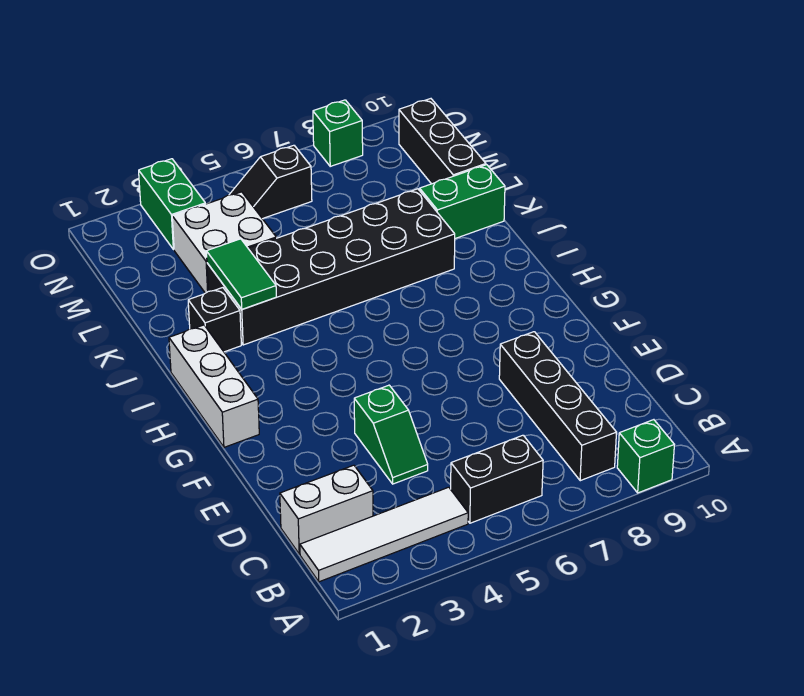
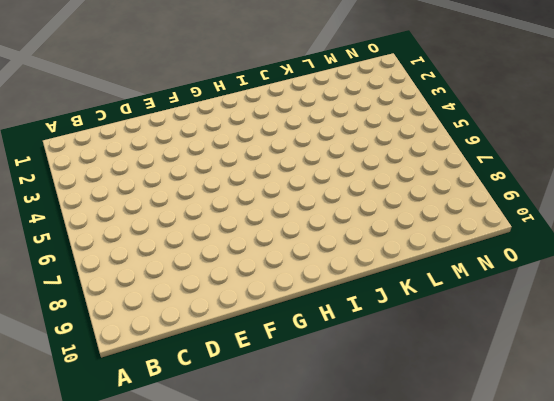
none -> green 1x1 brick [617,420,674,493]
none -> white 1x4 tile [300,487,468,582]
none -> black 1x2 brick [451,435,543,523]

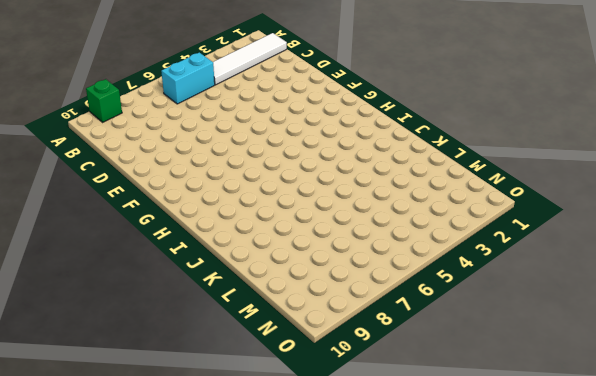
cyan 1x2 brick [161,52,215,104] -> black 1x2 brick [451,435,543,523]
none -> black 1x4 brick [499,332,617,481]
none -> white 1x2 brick [280,465,373,554]
none -> green 1x2 slope [354,385,428,484]

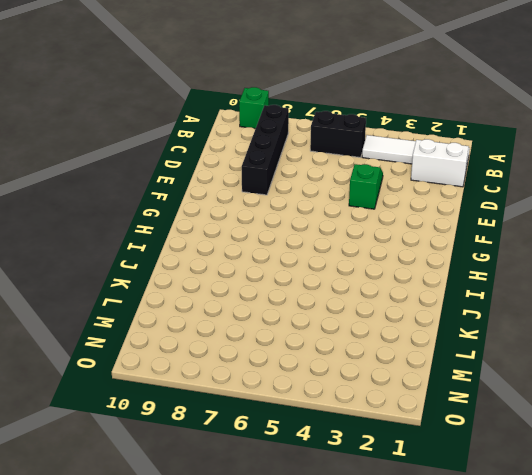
none -> white 1x3 brick [169,325,259,447]
none -> black 1x1 brick [188,288,241,352]
none -> black 2x6 brick [207,189,455,345]

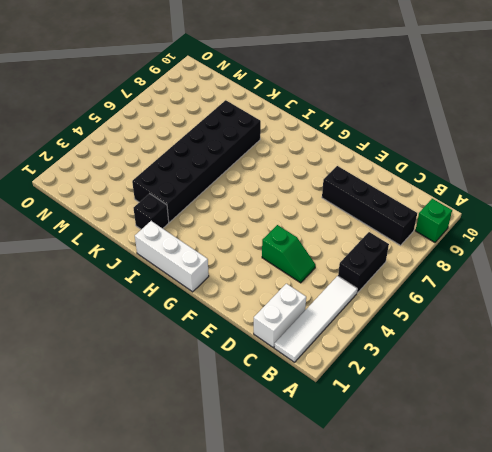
none -> green 1x2 brick [420,165,505,239]
none -> white 2x2 brick [172,192,276,293]
none -> black 1x3 brick [399,99,486,184]

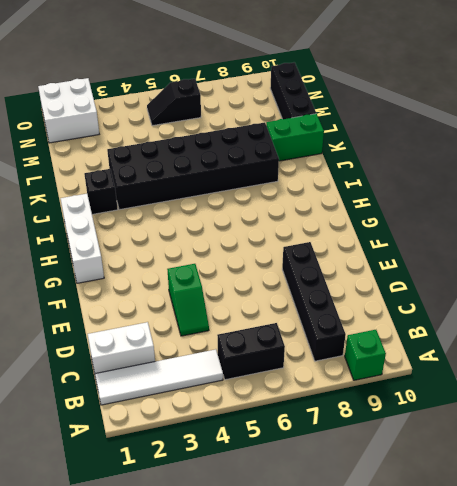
white 2x2 brick [38,78,99,143] -> white 2x2 brick moved to [172,192,276,293]
none -> green 1x2 brick [139,159,205,250]
none -> green 1x1 brick [313,100,363,166]
none -> green 1x2 tile [206,239,276,309]

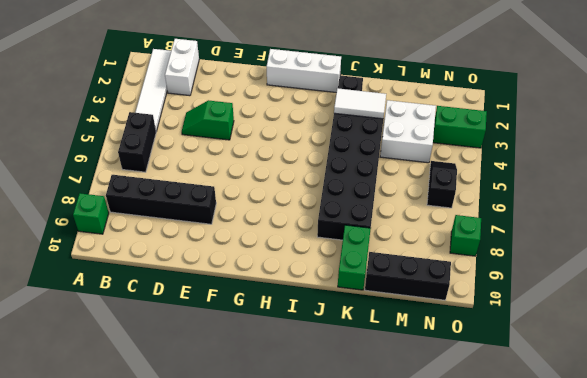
white 1x2 tile [334,88,386,119] -> green 1x2 tile [206,239,276,309]

